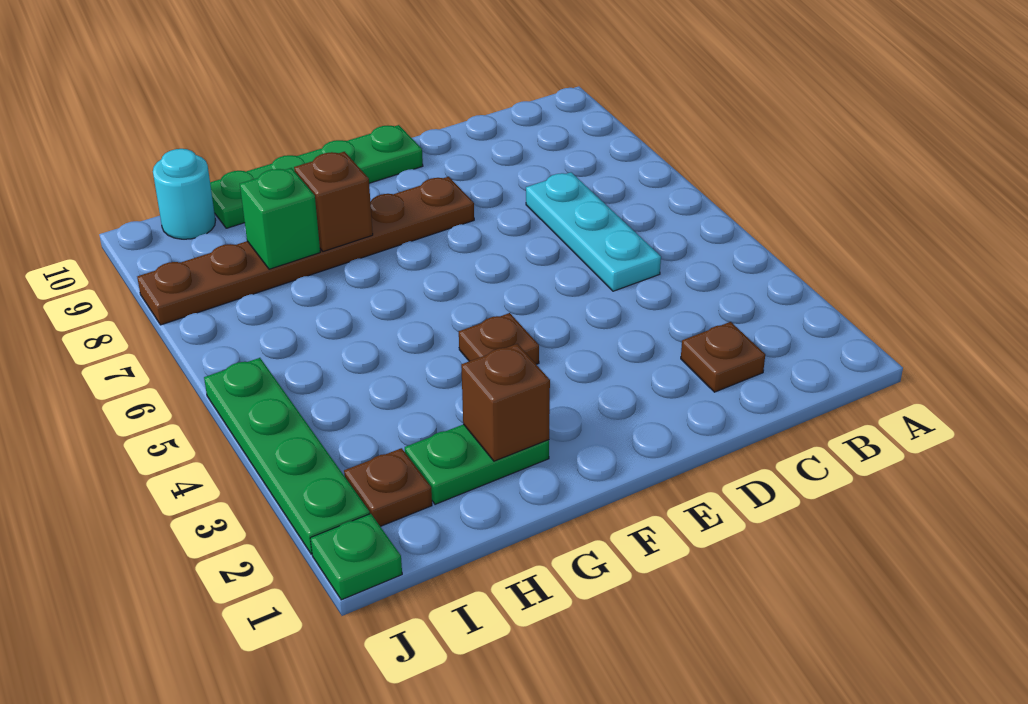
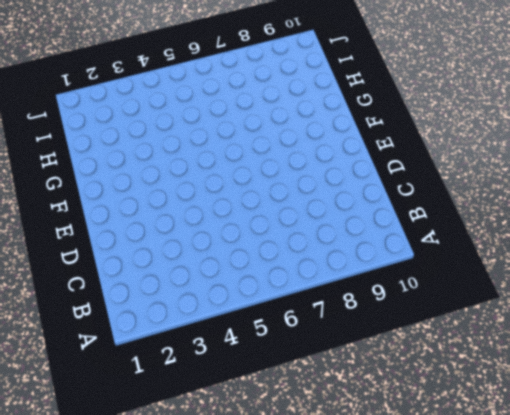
none -> brown 1x1 plate [681,322,765,392]
none -> cyan 1x3 plate [526,172,661,291]
none -> brown 1x6 plate [137,177,474,325]

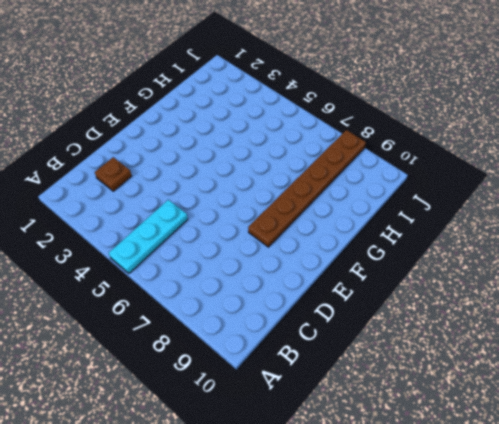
cyan 1x3 plate [109,200,188,273] -> cyan 1x3 plate turned to [526,172,661,291]
none -> green 1x4 plate [210,125,423,228]
none -> brown 1x1 plate [459,313,539,364]
none -> green 1x2 plate [405,424,549,504]

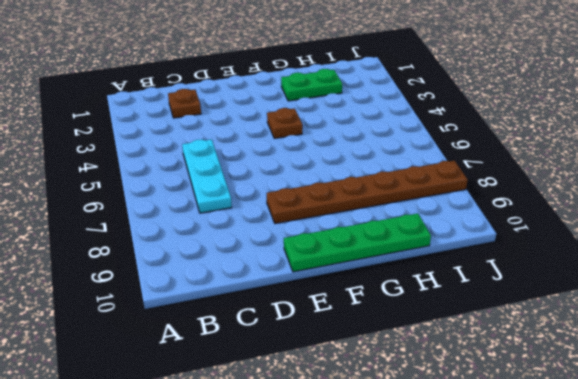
none -> brown 1x1 plate [344,448,432,526]
none -> cyan 1x1 round brick [153,149,216,239]
none -> green 1x1 plate [310,514,402,600]

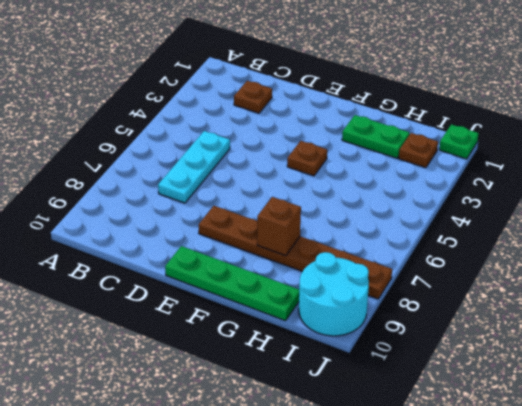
cyan 2x2 round brick [299,252,369,336] -> cyan 1x1 round brick [153,149,216,239]
none -> green 1x4 plate [204,358,370,554]
none -> brown 1x1 brick [461,344,550,461]
none -> green 1x1 brick [240,168,320,269]

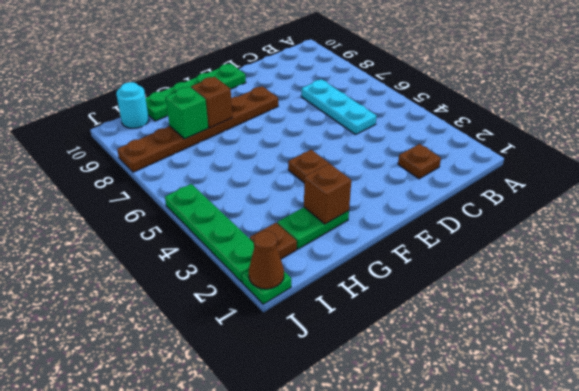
brown 1x1 cone [249,231,284,289] -> none

